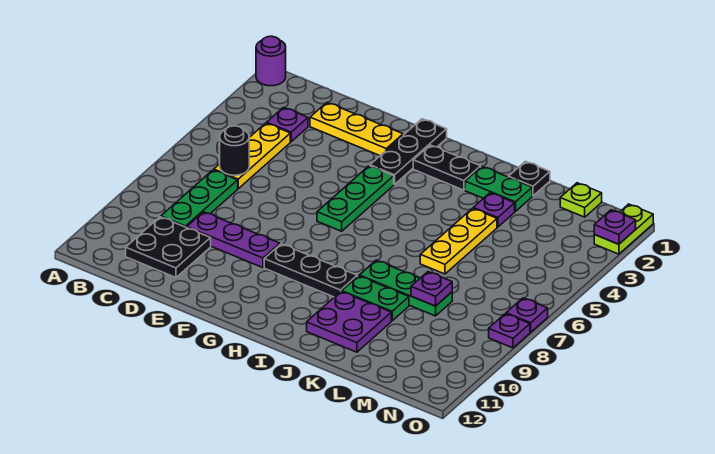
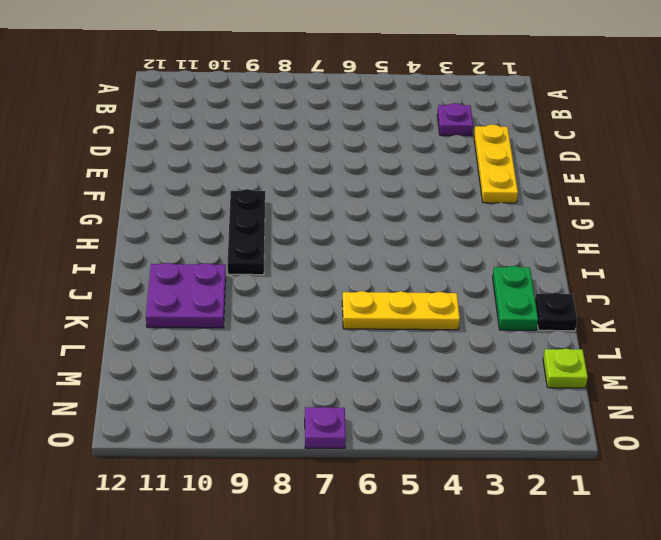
none -> purple 1x1 round brick [256,36,286,86]
none -> yellow 1x3 plate [214,123,290,188]
none -> green 1x3 plate [161,170,238,228]

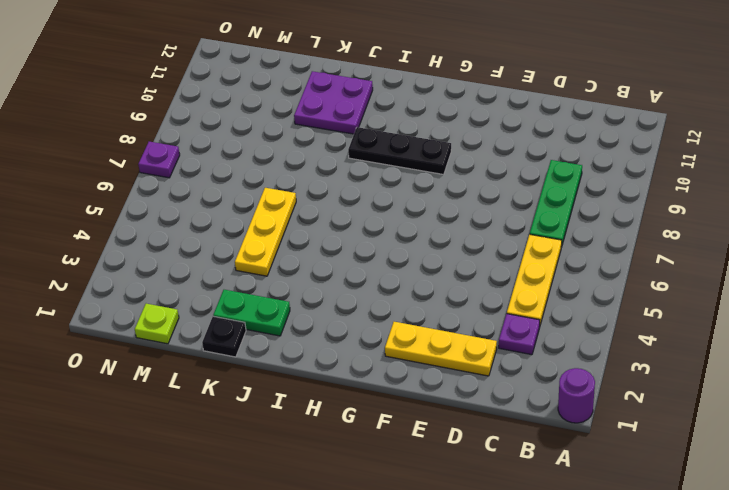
none -> black 2x2 plate [126,217,211,277]
none -> purple 1x3 plate [187,212,280,268]
none -> black 1x3 plate [370,119,447,184]

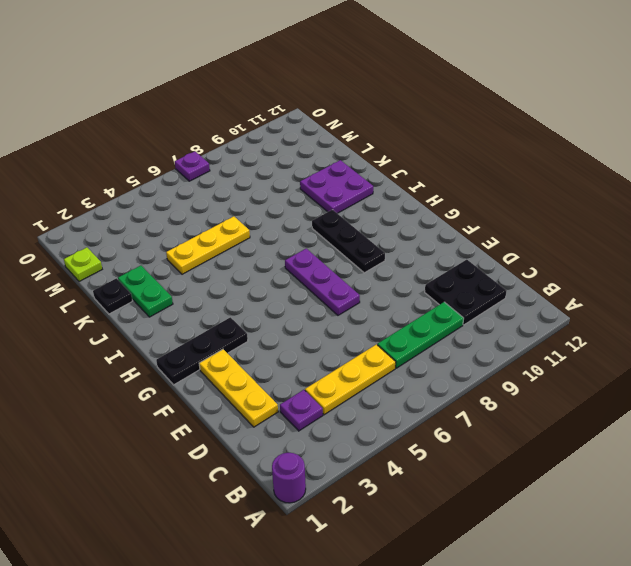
purple 1x3 plate [285,249,360,315] -> purple 1x3 plate moved to [187,212,280,268]
none -> green 1x3 plate [317,166,394,231]
none -> black 1x2 plate [413,145,481,190]
none -> green 1x3 plate [359,260,452,316]

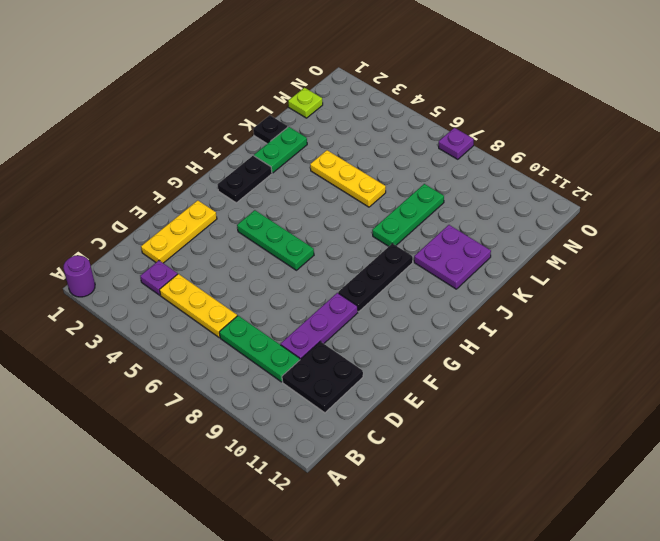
none -> black 1x3 plate [370,119,447,184]
none -> green 1x2 plate [342,276,409,321]
none -> purple 1x1 plate [473,193,515,227]

